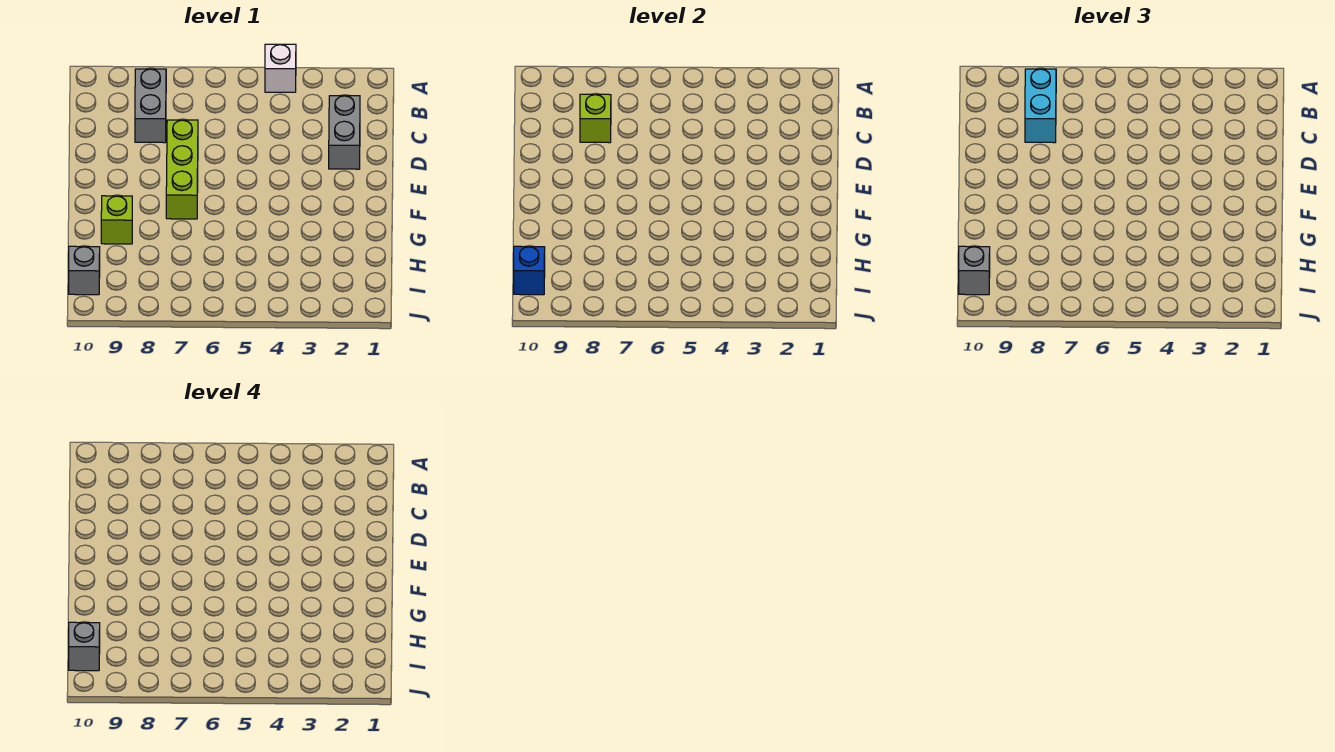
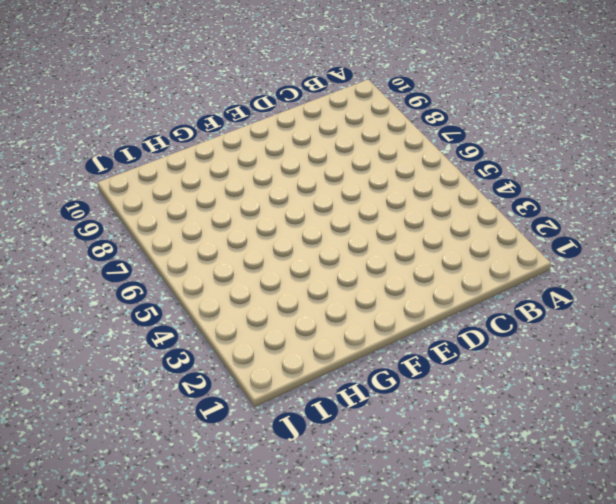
none -> white 1x1 brick [265,44,296,92]
none -> grey 1x2 brick [135,69,166,143]

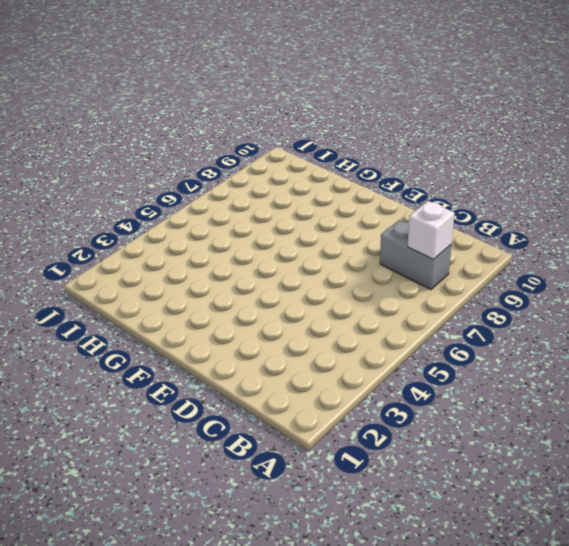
white 1x1 brick [408,201,455,259] -> white 1x1 brick moved to [265,44,296,92]
none -> grey 1x2 brick [329,96,360,169]
none -> lime 1x3 brick [166,120,198,219]

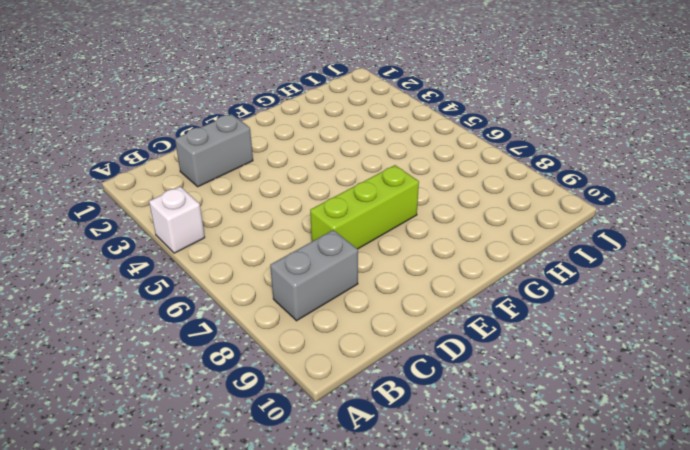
none -> lime 1x1 brick [101,196,132,244]
none -> grey 1x1 brick [69,246,100,295]

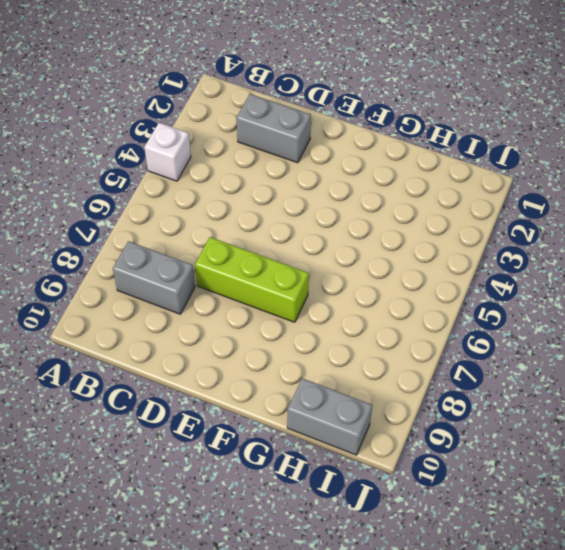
grey 1x2 brick [287,378,372,455] -> grey 1x1 brick [69,246,100,295]
none -> lime 1x1 brick [101,196,132,244]
none -> lime 1x1 brick [580,94,611,143]

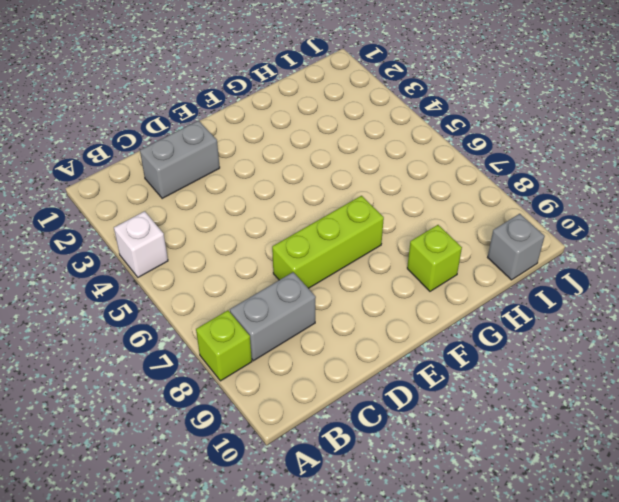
lime 1x1 brick [196,310,252,381] -> lime 1x1 brick moved to [580,94,611,143]
none -> blue 1x1 brick [514,246,545,295]
none -> cyan 1x2 brick [1025,69,1056,143]

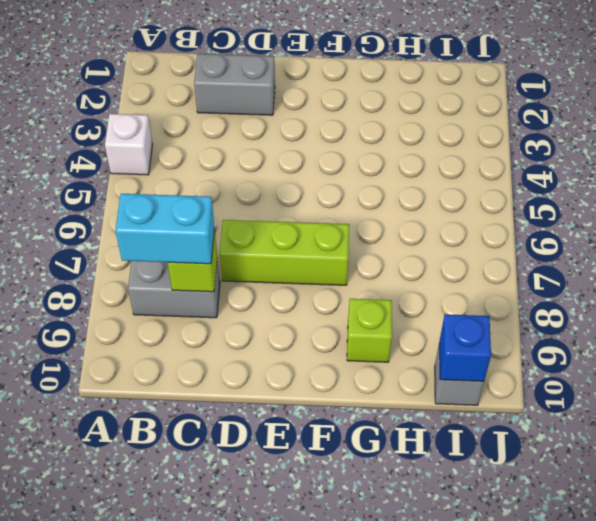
none -> grey 1x1 brick [959,246,990,295]
none -> grey 1x1 brick [69,622,100,671]

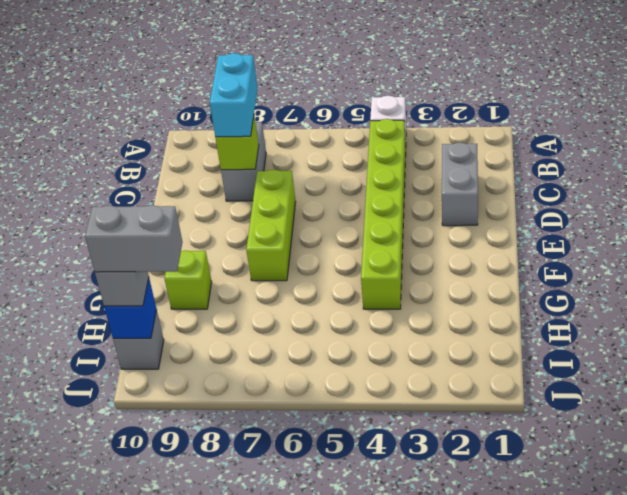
lime 1x6 brick [361,119,406,309] -> none
grey 1x2 brick [85,205,182,272] -> grey 1x1 brick [69,622,100,671]

